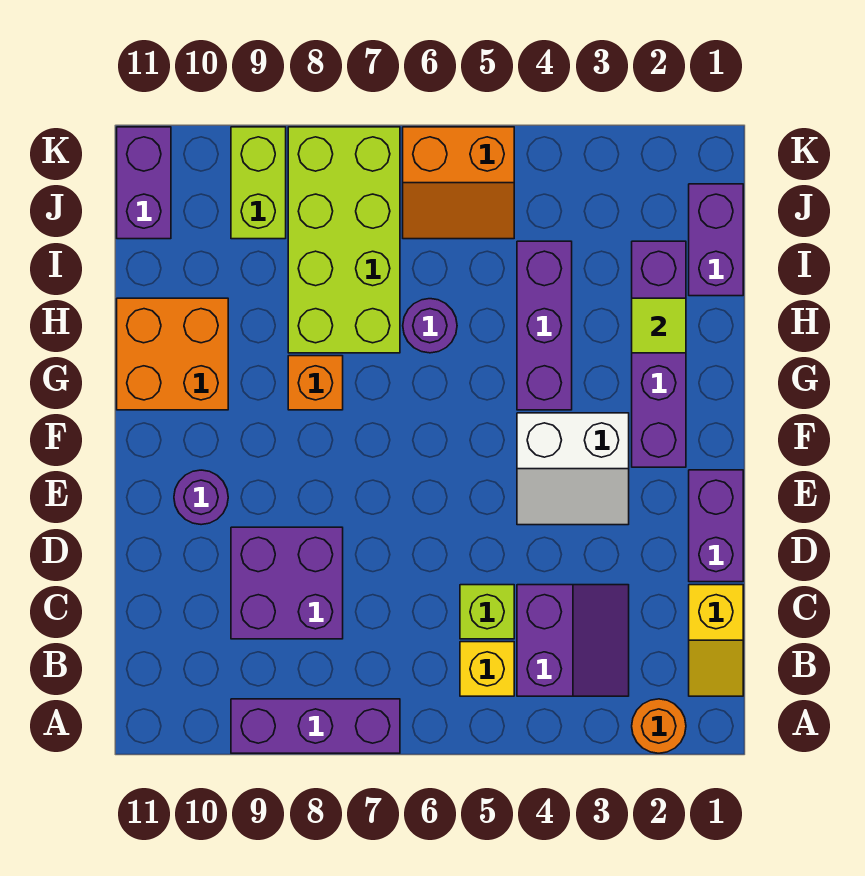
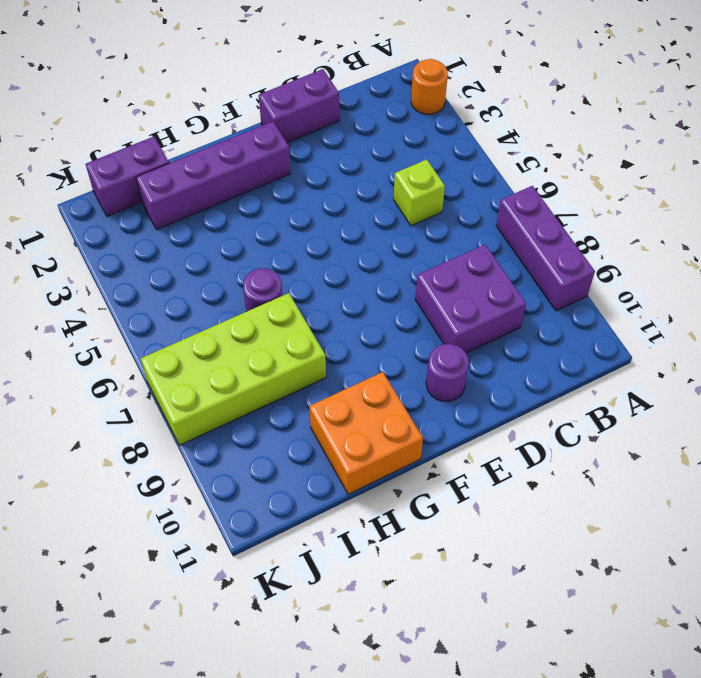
none -> yellow 1x2 slope [689,585,743,696]
none -> purple 2x2 slope [517,585,629,696]
none -> yellow 1x1 brick [460,642,514,696]

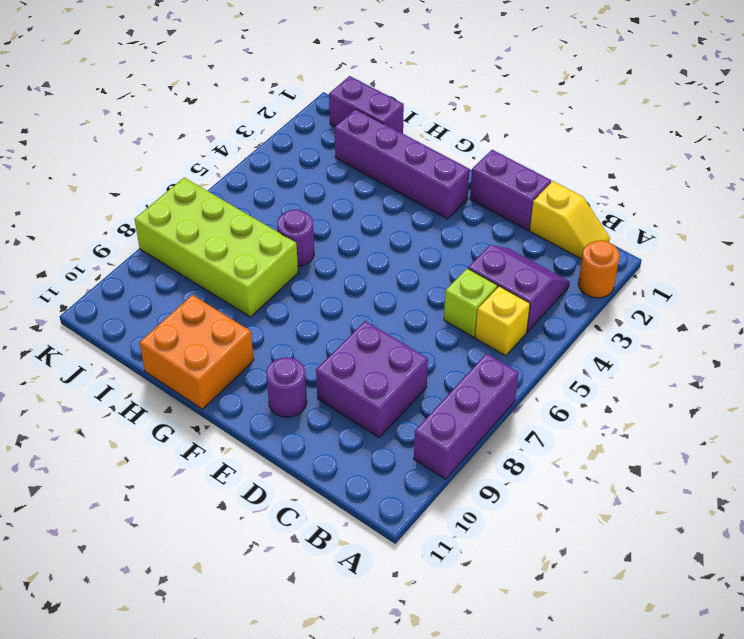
none -> white 2x2 slope [517,413,629,525]
none -> purple 1x3 brick [517,241,572,410]
none -> orange 1x1 brick [288,356,343,410]

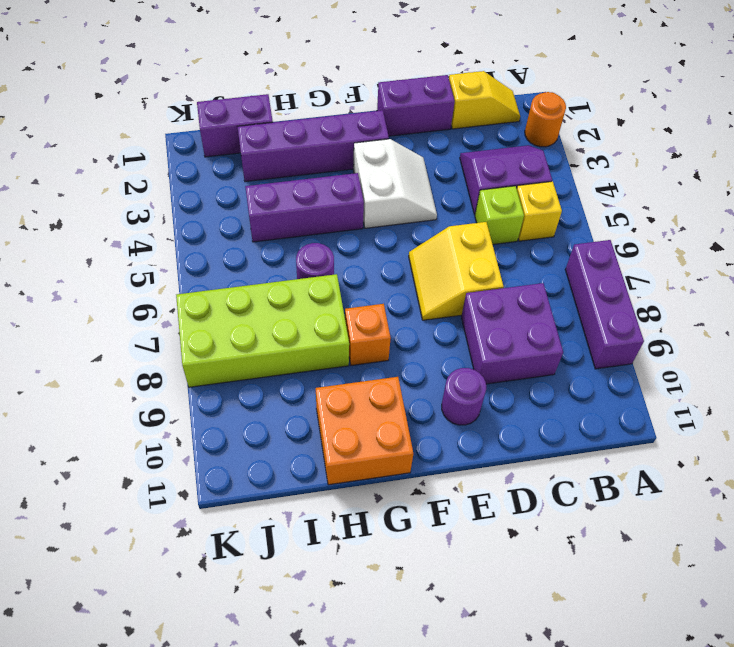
yellow 2x2 slope [409,222,504,320] -> none
none -> orange 2x2 slope [403,127,514,239]
none -> lime 1x2 brick [231,127,286,239]
none -> purple 1x2 brick [117,127,171,239]

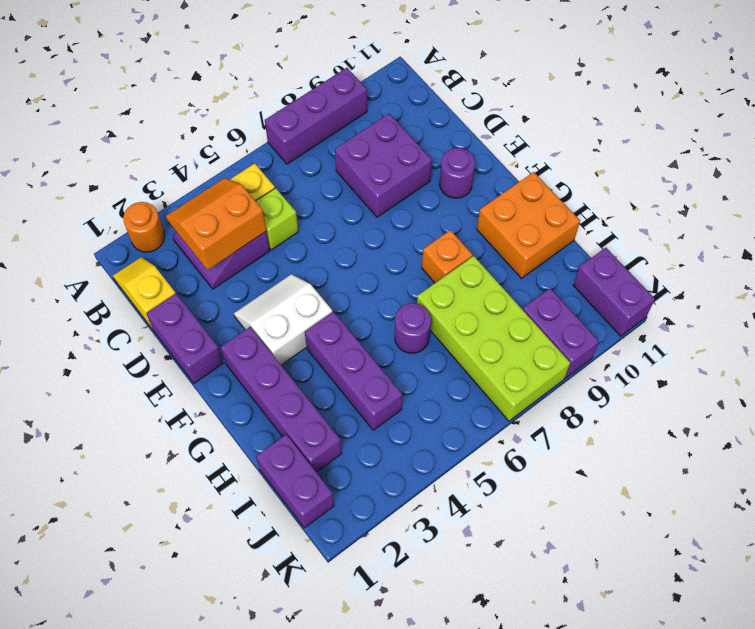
orange 2x2 slope [166,178,266,270] -> orange 2x2 slope moved to [403,127,514,239]
purple 1x2 brick [523,288,599,378] -> lime 1x2 brick [231,127,286,239]
none -> lime 1x1 tile [632,298,686,353]

